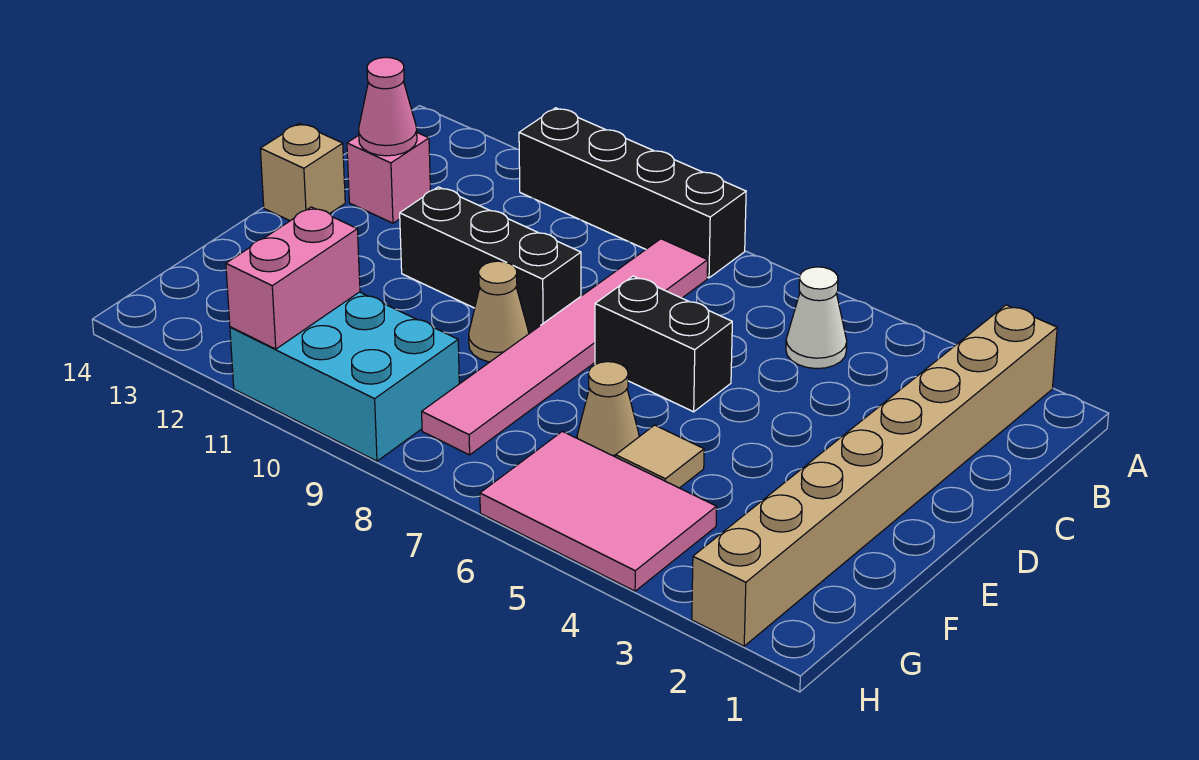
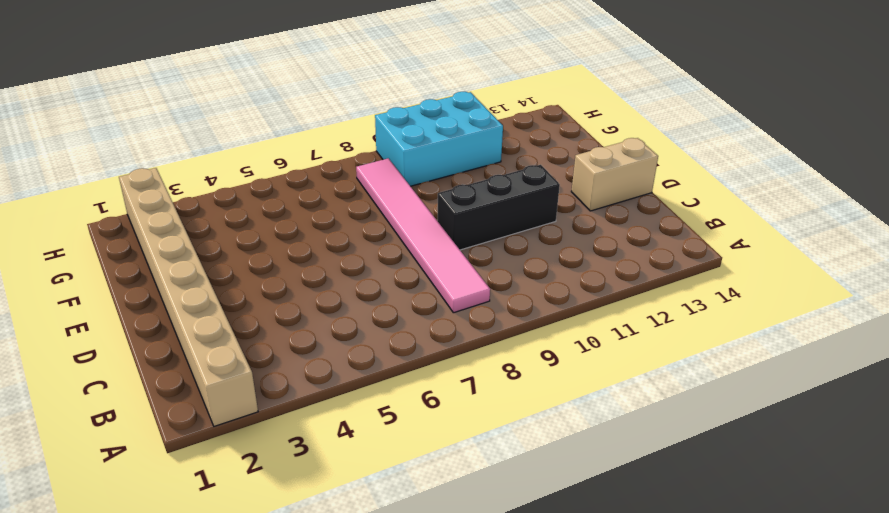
tan 1x2 brick [571,138,658,211] -> tan 1x1 brick [260,123,345,221]
none -> black 1x4 brick [519,108,746,278]
none -> white 1x1 cone [786,267,847,369]
none -> pink 1x1 brick [347,133,430,223]

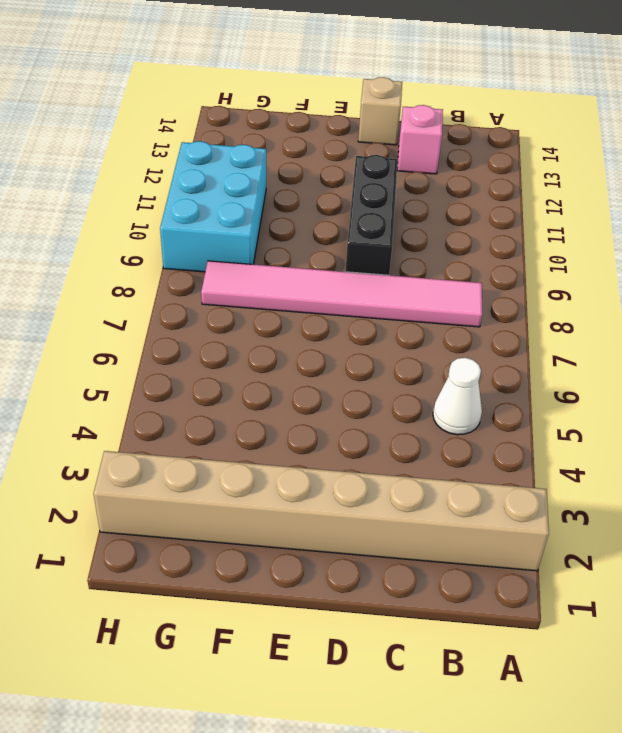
none -> black 1x4 brick [519,108,746,278]
none -> black 1x2 brick [595,276,732,412]
none -> tan 1x1 cone [469,261,529,362]

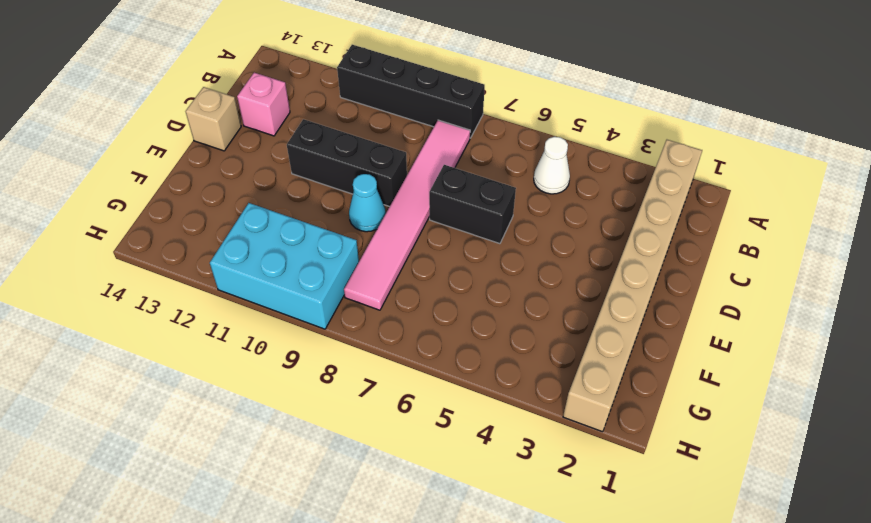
cyan 1x1 cone [349,174,386,232] -> tan 1x1 cone [469,261,529,362]
none -> tan 1x1 tile [616,425,704,488]
none -> tan 1x1 cone [577,362,639,457]
none -> pink 2x3 tile [480,431,717,591]

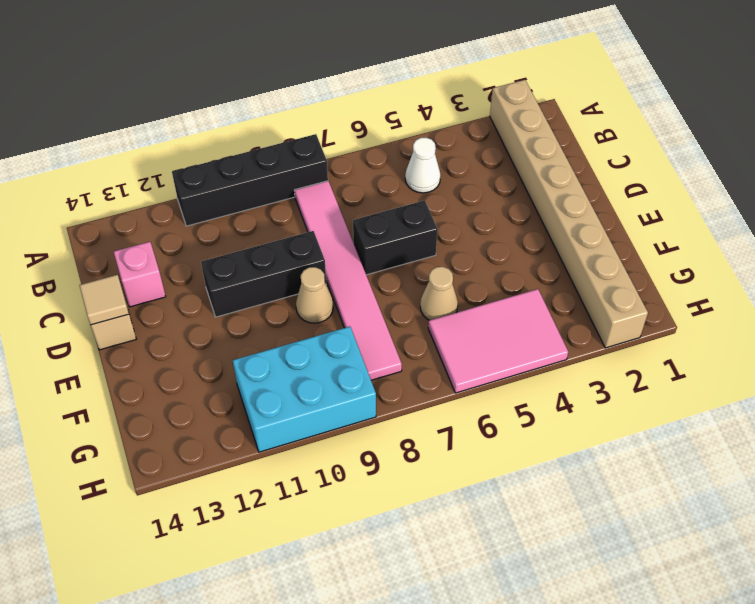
tan 1x1 tile [79,275,129,325] -> tan 1x1 tile moved to [616,425,704,488]
none -> pink 1x1 cone [359,57,417,156]
none -> pink 1x2 brick [226,207,360,349]

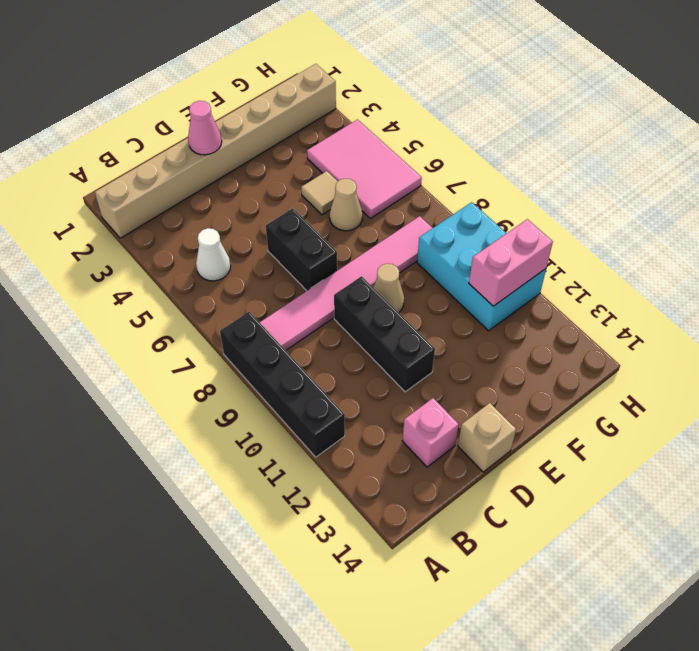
pink 1x1 cone [188,101,222,155] -> pink 1x1 cone moved to [359,57,417,156]

